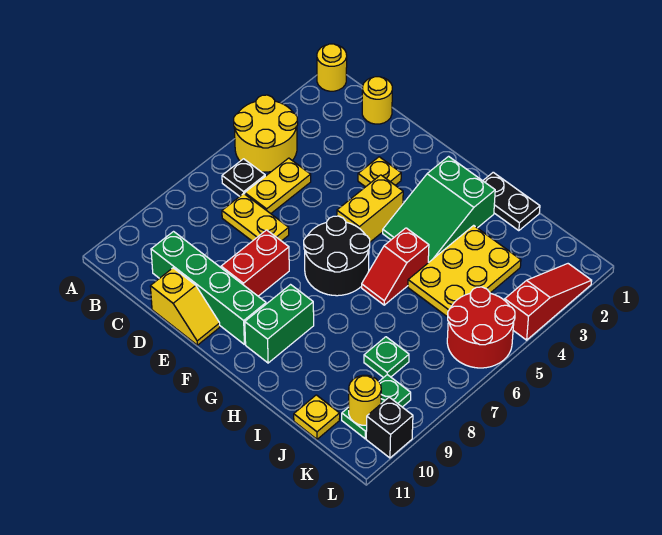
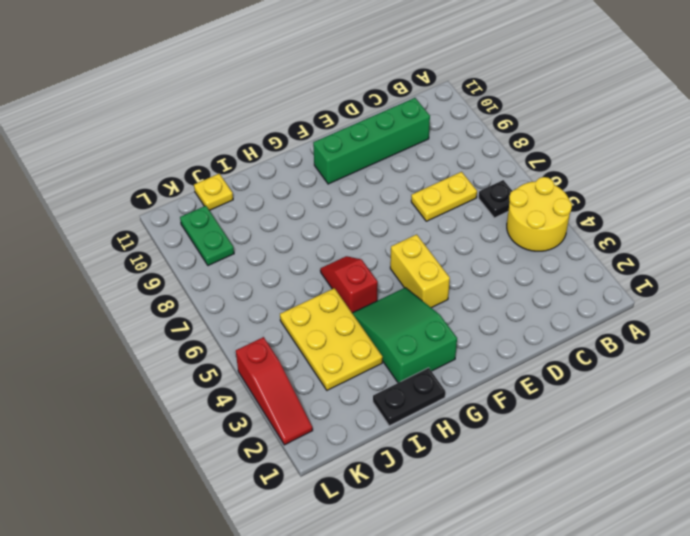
none -> yellow 1x1 round brick [317,44,347,91]
none -> yellow 1x1 round brick [362,77,392,124]
none -> yellow 1x2 plate [245,158,311,214]

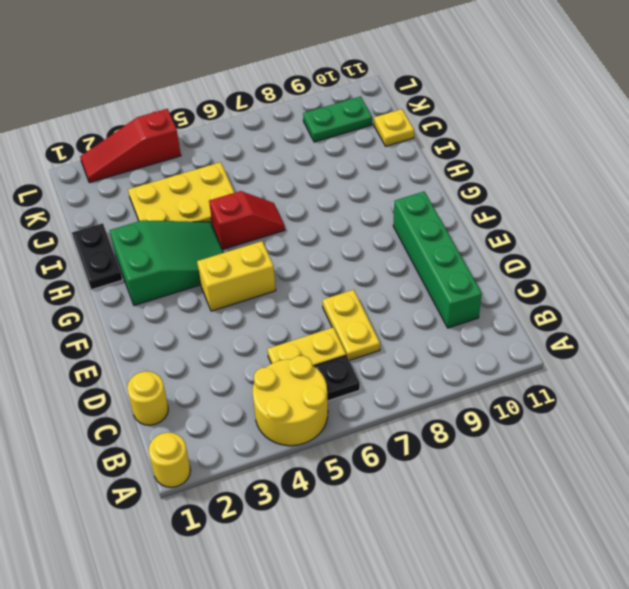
none -> yellow 1x2 slope [150,268,220,345]
none -> yellow 1x1 plate [358,157,401,187]
none -> red 1x2 brick [221,230,289,296]

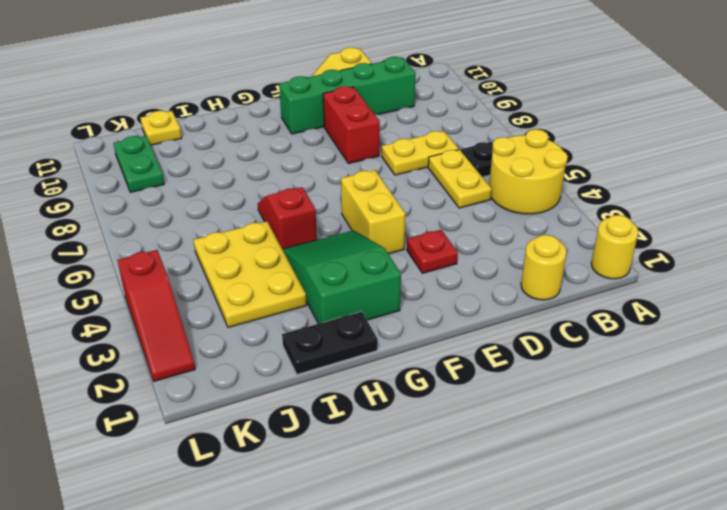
red 1x1 plate [407,230,458,273] -> yellow 1x1 plate [358,157,401,187]
none -> black 2x2 round brick [304,216,370,296]
none -> green 1x2 brick [245,285,314,363]
none -> green 1x1 plate [364,337,409,378]

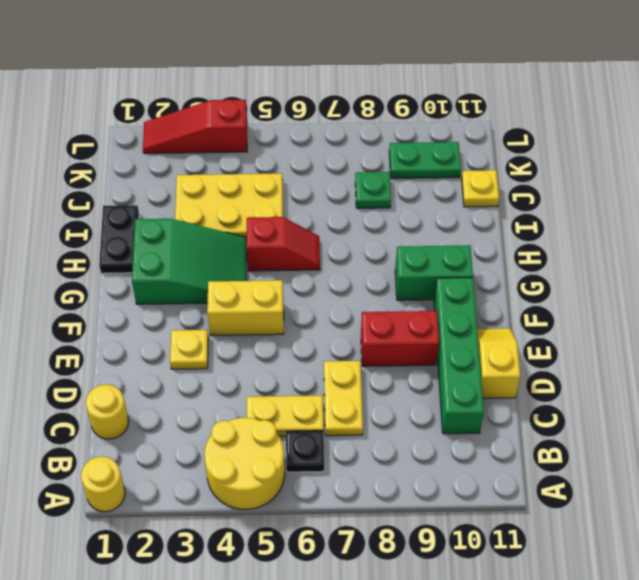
none -> black 2x2 round brick [304,216,370,296]
none -> red 2x2 round brick [447,287,515,368]
none -> black 1x1 brick [366,397,413,458]

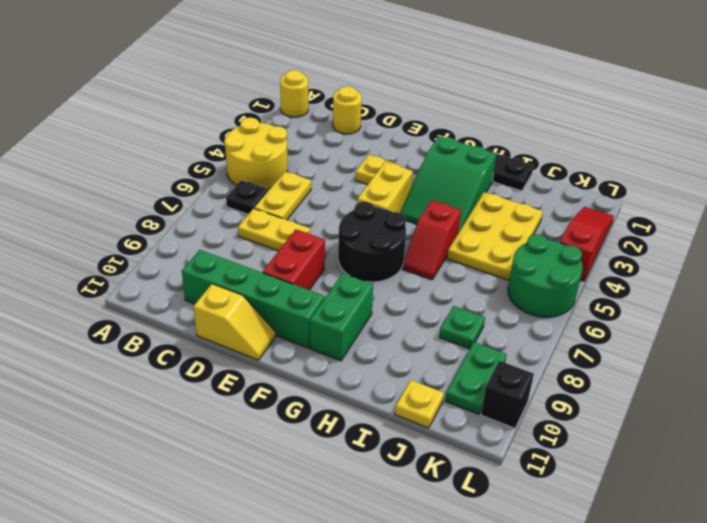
green 2x2 round brick [508,234,583,317] -> red 2x2 round brick [447,287,515,368]
none -> yellow 1x1 round brick [349,375,381,425]

